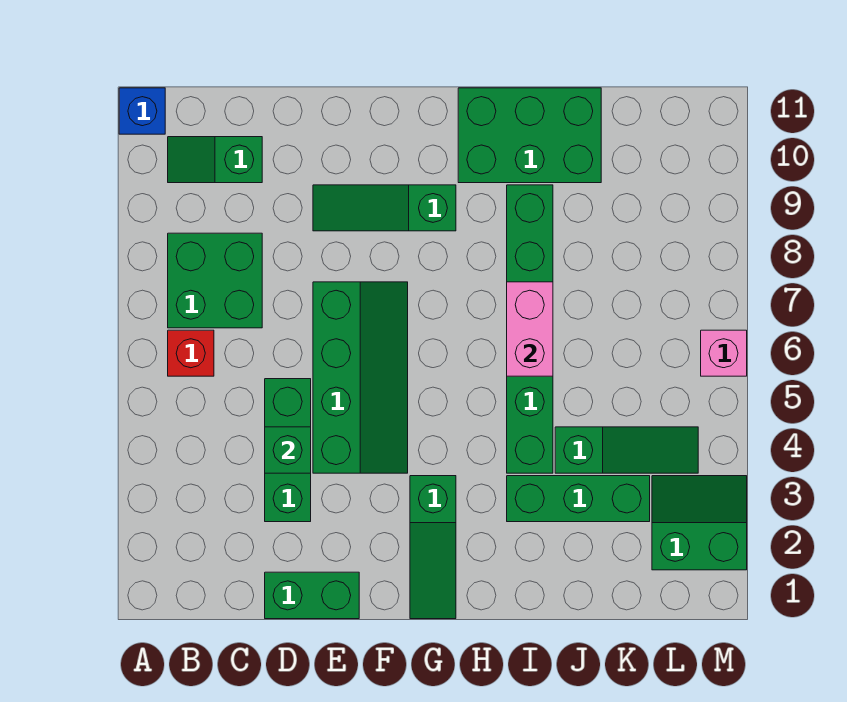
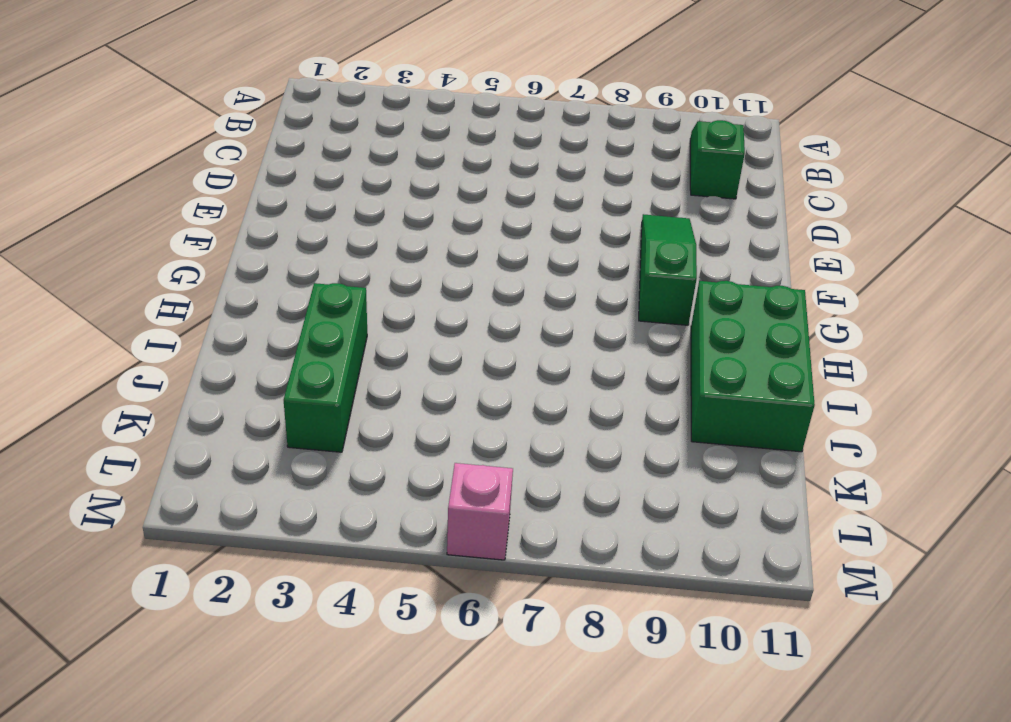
none -> blue 1x1 brick [119,88,165,134]
none -> red 1x1 brick [168,330,214,376]
none -> green 2x2 brick [168,233,262,328]

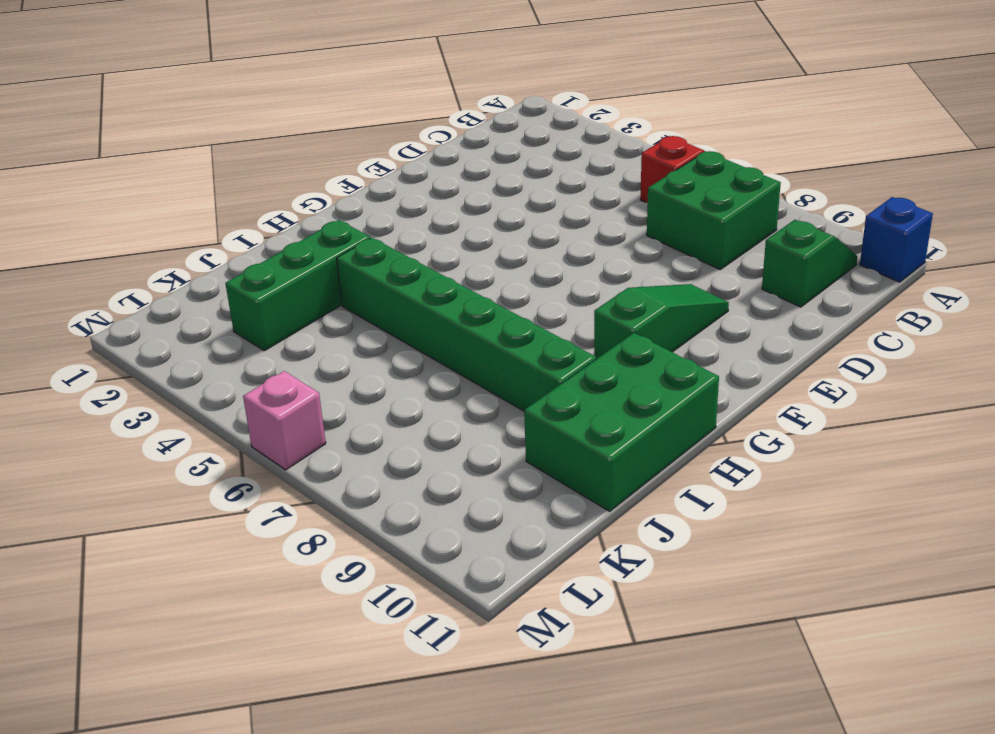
none -> green 1x2 brick [265,572,359,619]
none -> green 1x3 brick [265,379,311,522]
none -> green 2x4 slope [313,282,408,473]

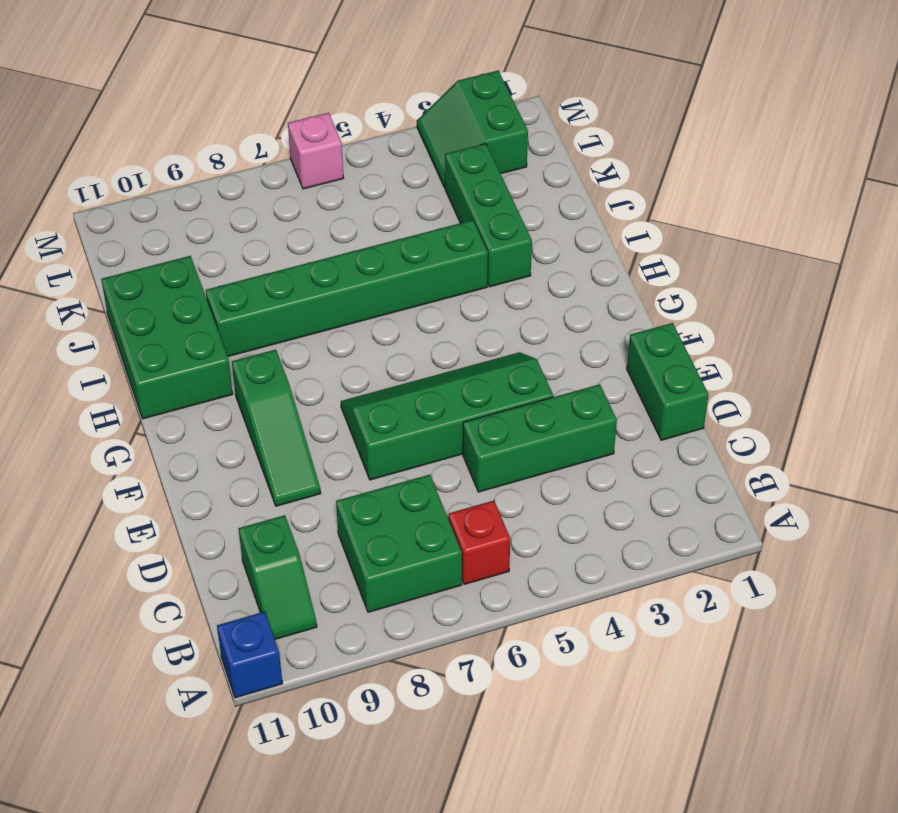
none -> green 1x3 slope [410,476,456,619]
none -> green 1x3 slope [555,427,698,473]
none -> green 1x1 brick [265,427,311,473]

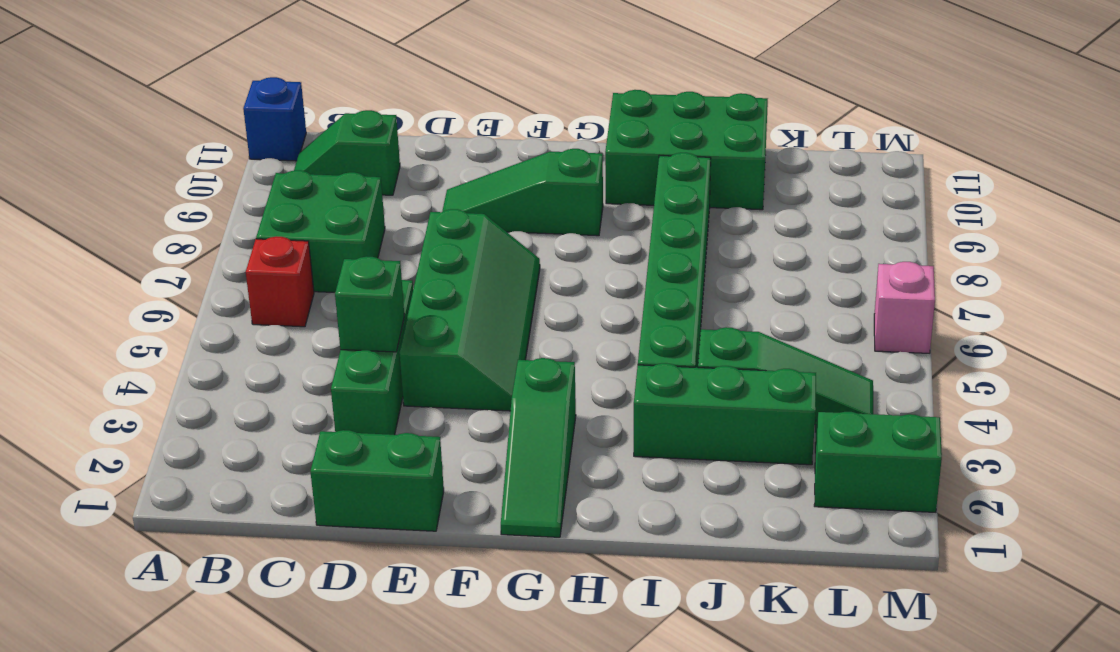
none -> pink 1x2 brick [507,282,553,376]

